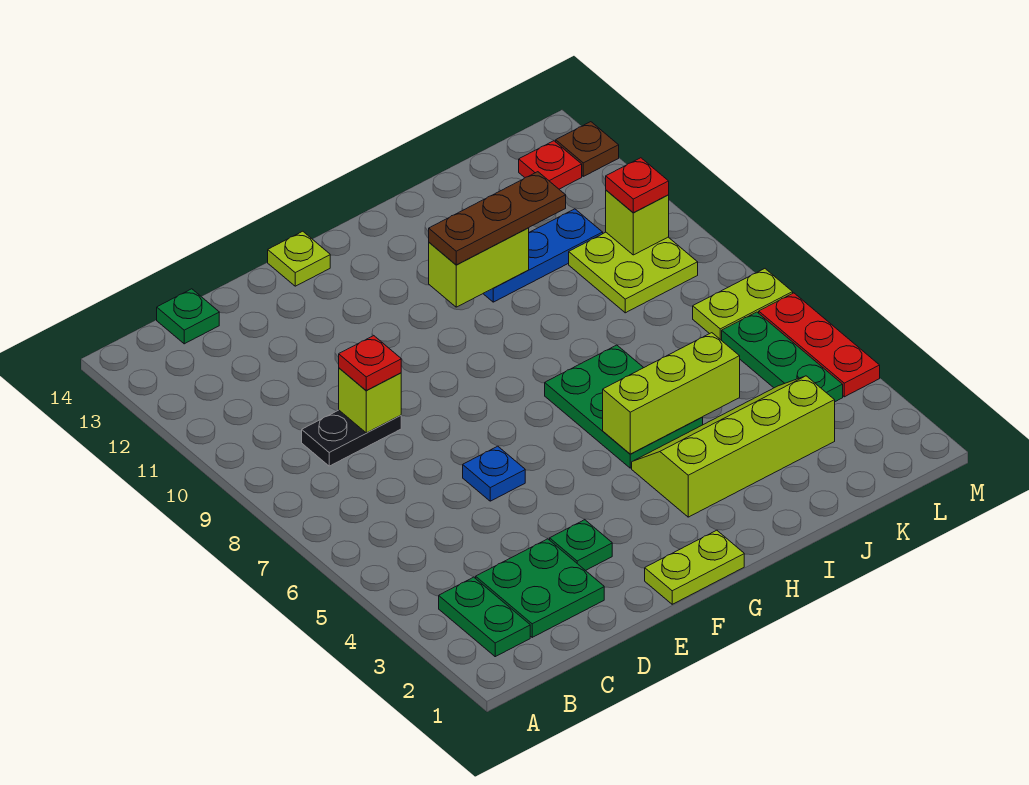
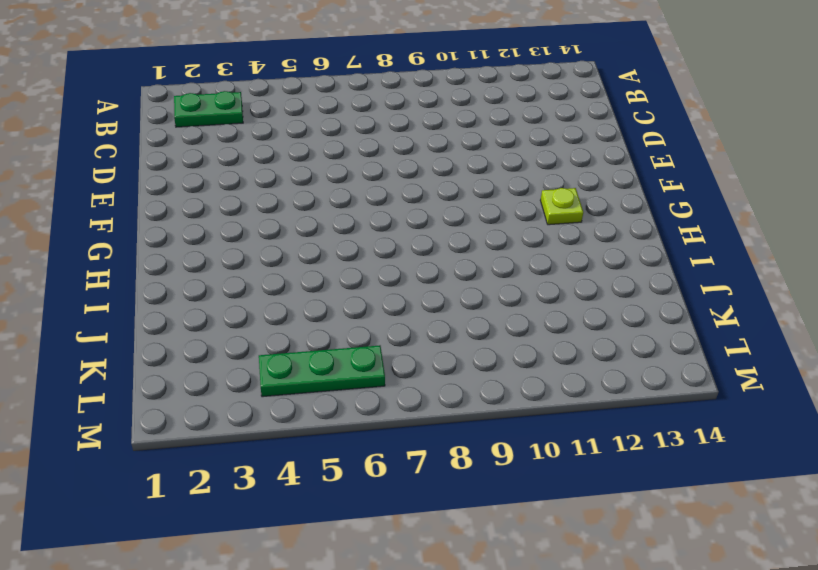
lime 1x1 plate [540,188,583,225] -> lime 1x1 plate moved to [268,231,330,286]
none -> green 2x2 plate [476,539,604,637]
none -> black 1x2 plate [302,410,401,466]
none -> green 1x1 plate [157,289,219,344]

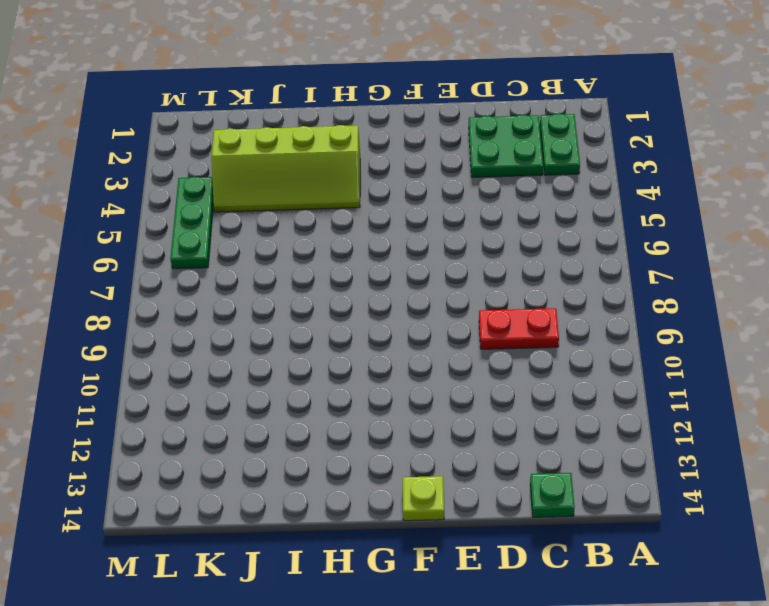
red 1x2 plate [479,308,559,349] -> black 1x2 plate [302,410,401,466]
none -> green 1x1 plate [550,520,612,571]
none -> blue 1x1 plate [463,446,525,501]
none -> lime 1x2 plate [645,530,744,604]

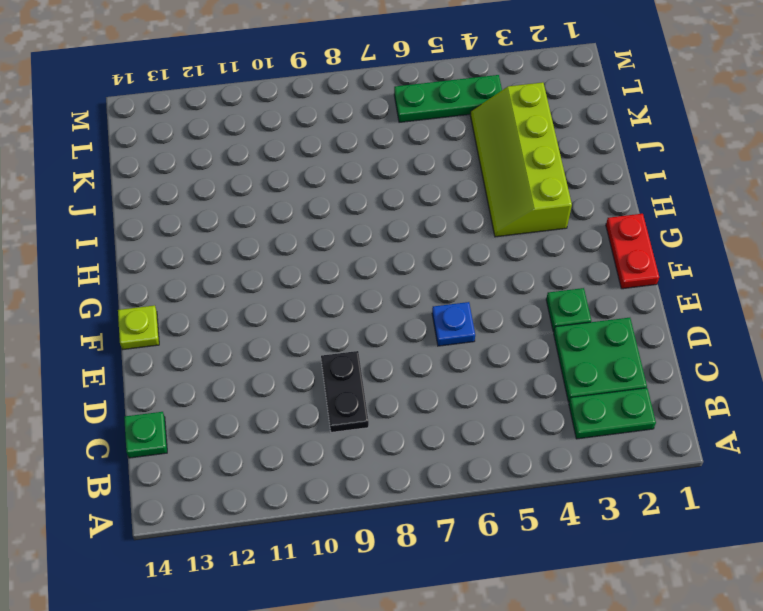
red 1x2 plate [606,214,659,289] -> lime 1x2 plate [645,530,744,604]
none -> green 2x3 plate [545,345,703,468]
none -> blue 1x3 plate [483,209,603,302]
none -> lime 2x2 plate [569,232,698,313]

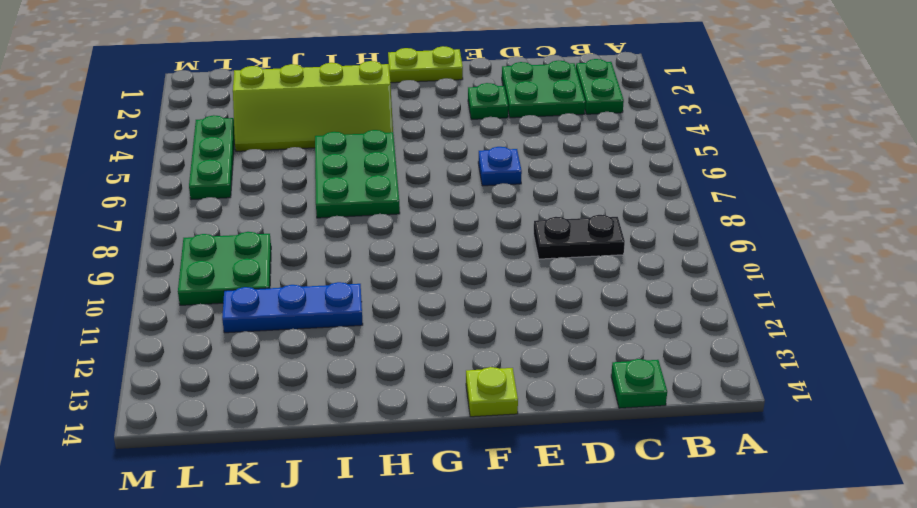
green 2x2 plate [178,232,271,305] -> lime 2x2 plate [569,232,698,313]
none -> lime 1x2 plate [693,269,793,340]
none -> red 1x1 plate [519,141,582,189]
none -> red 1x3 plate [759,293,880,397]

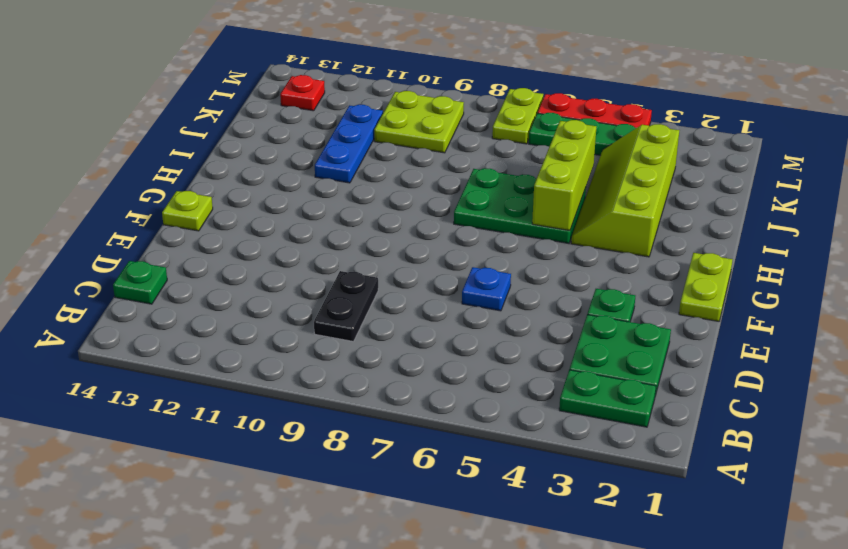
none -> brown 1x1 plate [556,122,619,176]
none -> lime 1x1 brick [339,368,401,433]
none -> lime 1x2 brick [429,228,529,307]

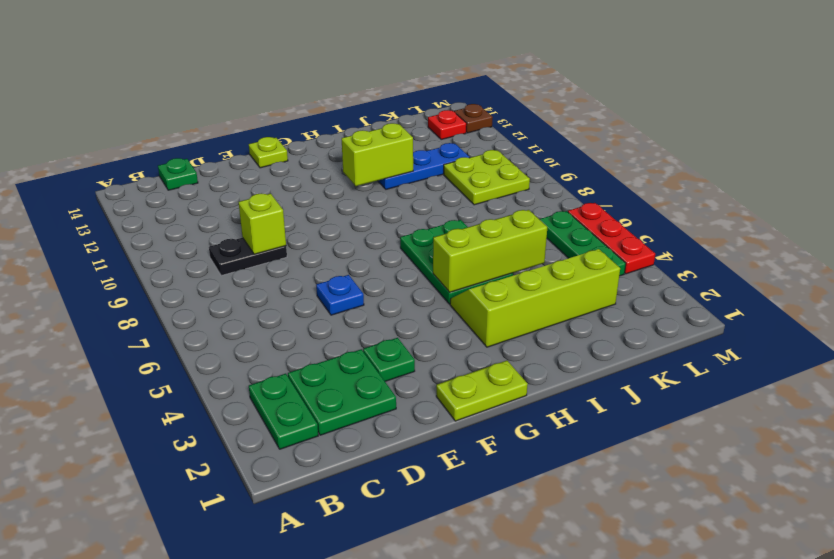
none -> lime 1x2 plate [693,269,793,340]
none -> lime 1x1 brick [606,190,669,255]
none -> red 1x1 plate [339,336,401,390]

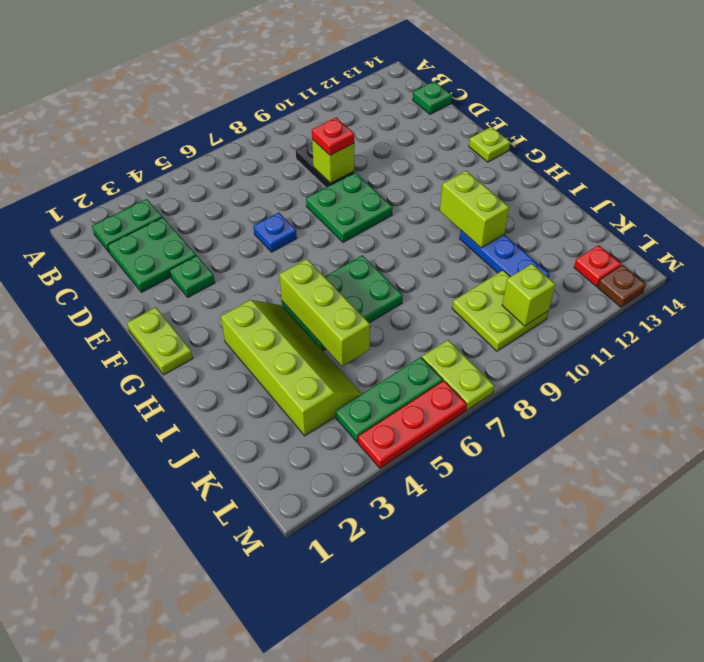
green 2x2 plate [306,172,393,242] -> none
none -> brown 1x3 plate [429,172,566,265]
none -> red 1x1 plate [606,158,669,213]

